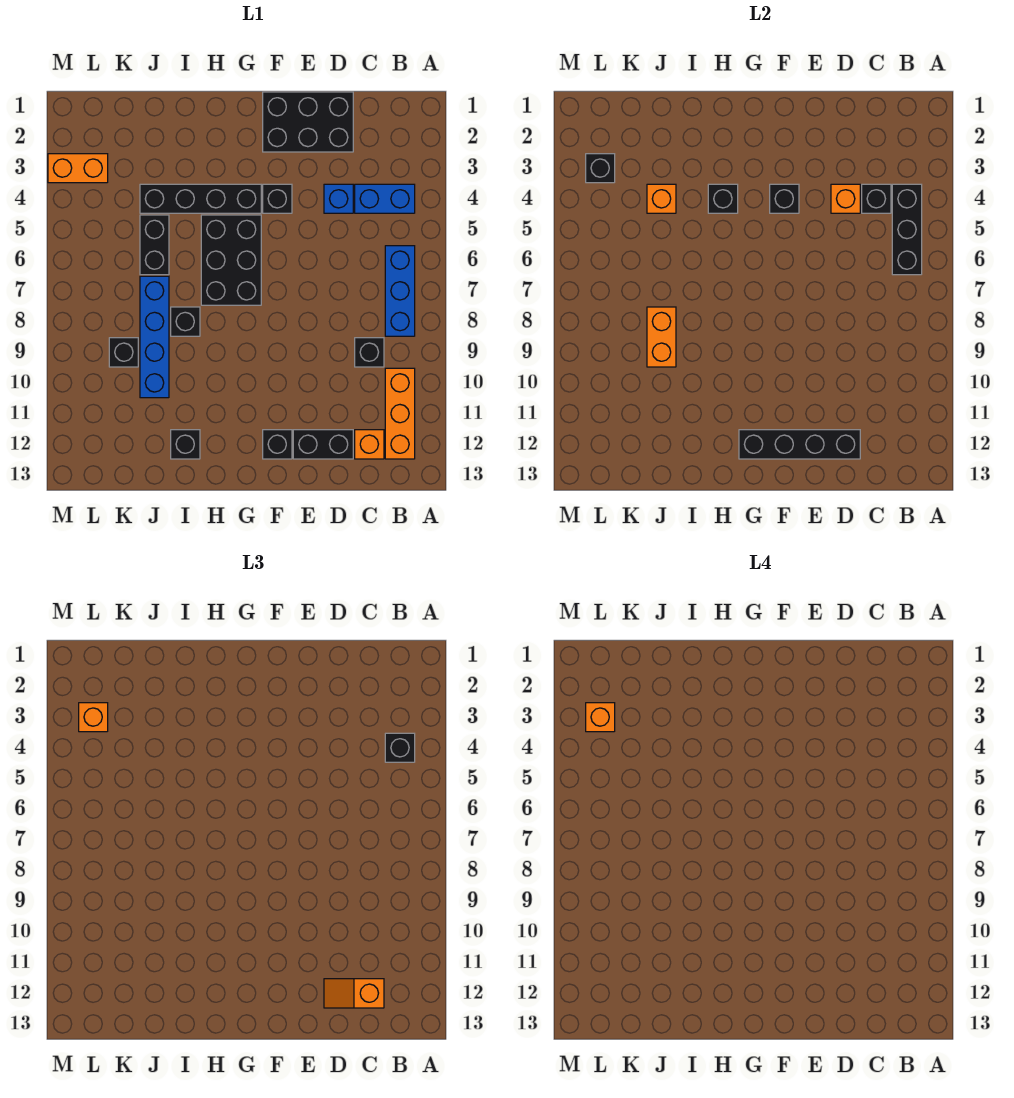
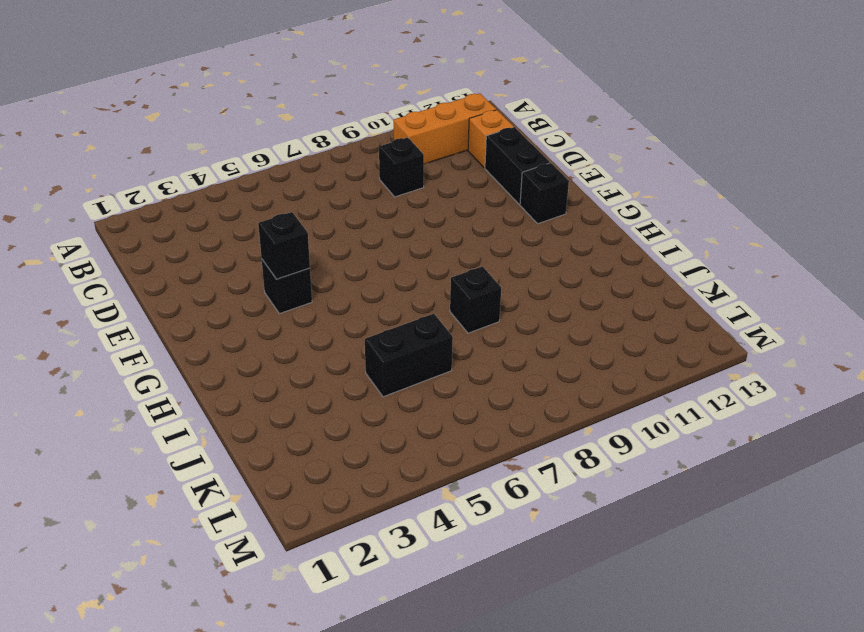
none -> blue 1x2 brick [355,184,415,213]
none -> blue 1x3 brick [385,246,415,336]
none -> black 2x3 brick [263,92,353,152]
none -> blue 1x1 brick [324,184,353,213]

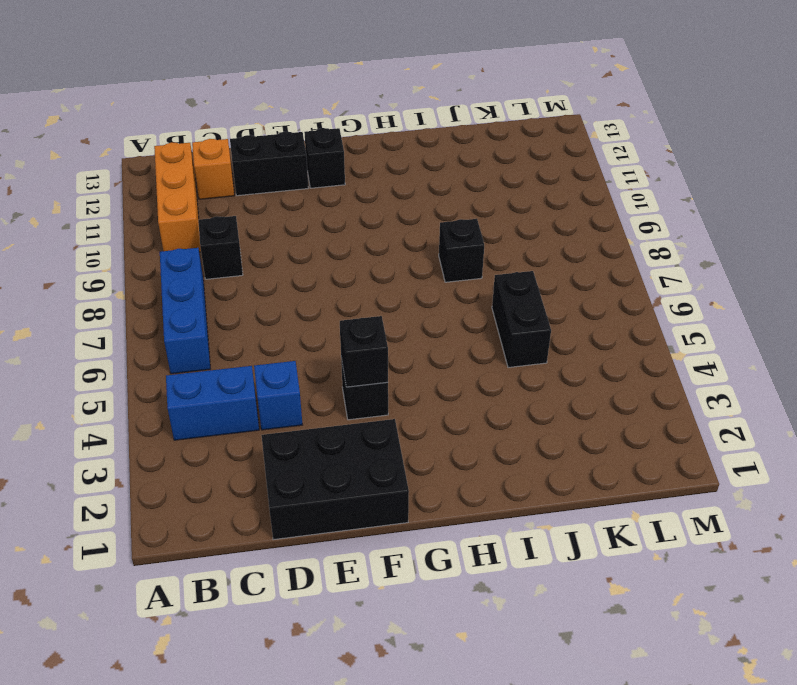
none -> black 1x4 brick [140,184,261,213]
none -> black 2x3 brick [201,215,261,305]
none -> black 1x1 brick [171,430,200,459]
none -> blue 1x4 brick [140,276,169,398]

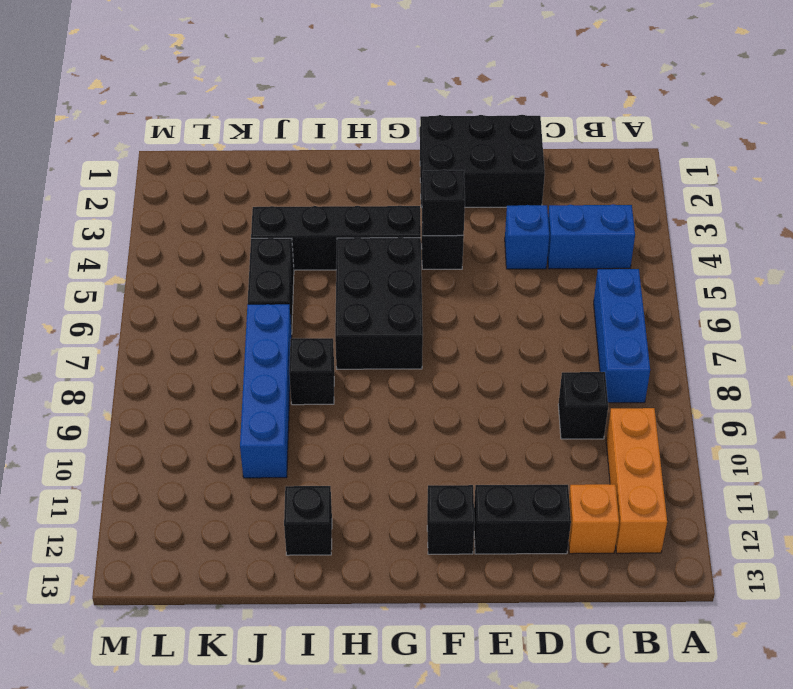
none -> black 1x1 brick [109,338,138,367]
none -> orange 1x2 brick [48,154,108,183]
none -> black 1x3 brick [892,184,922,275]
none -> black 1x1 brick [862,184,891,213]

